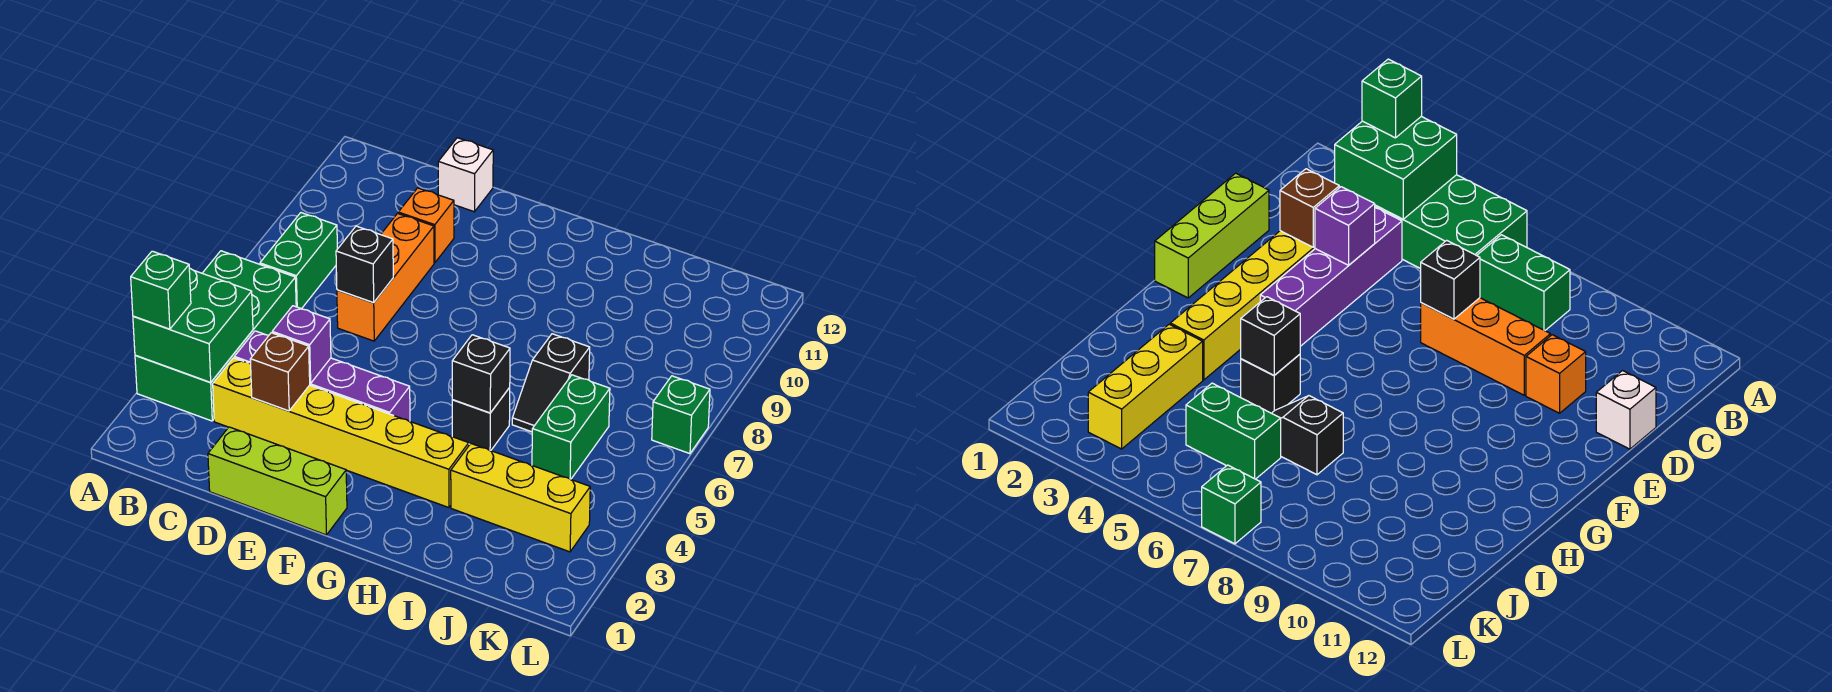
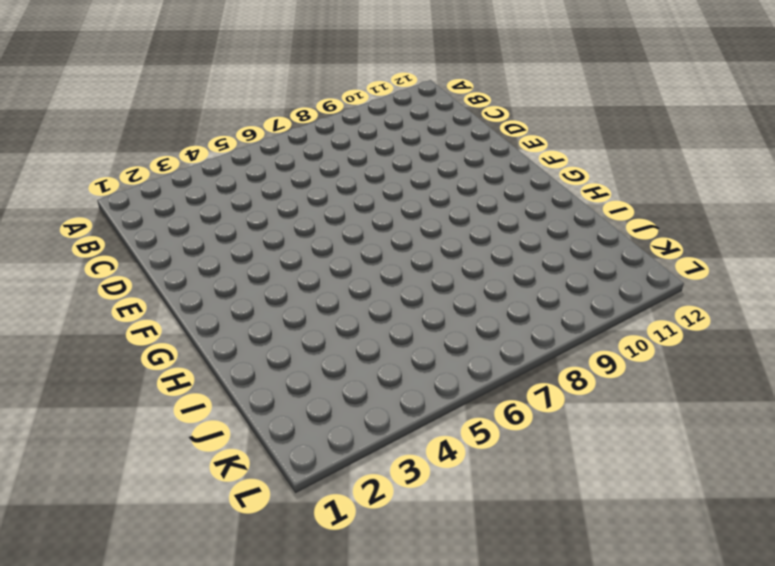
none -> green 2x4 brick [135,251,296,421]
none -> green 1x2 brick [260,213,337,309]
none -> yellow 1x6 brick [213,358,469,508]

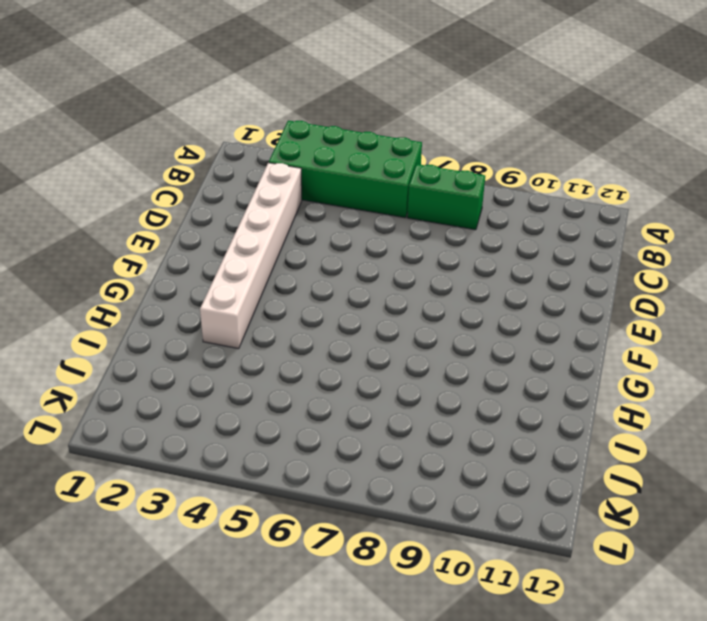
white 1x6 brick [200,163,302,349] -> yellow 1x6 brick [213,358,469,508]
none -> purple 1x4 brick [234,331,410,421]
none -> lime 1x3 brick [208,427,347,535]
none -> orange 1x3 brick [337,213,434,341]

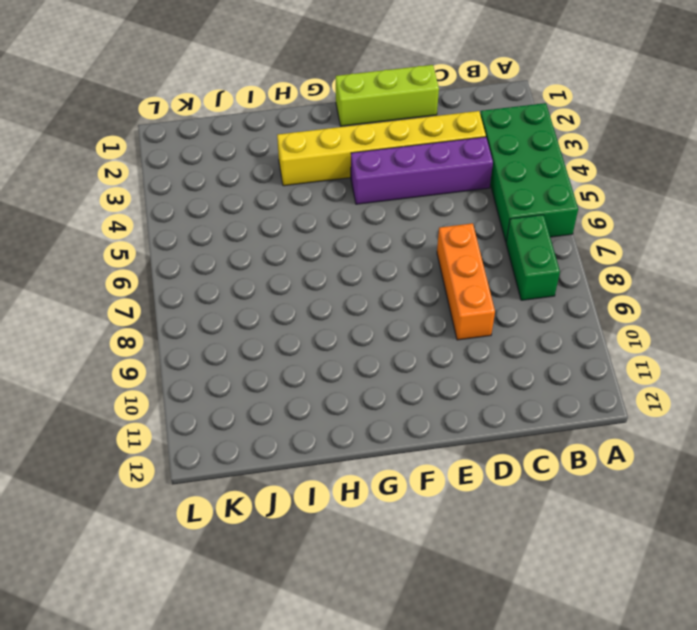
none -> orange 1x1 brick [398,188,454,263]
none -> white 1x1 brick [438,138,493,212]
none -> black 1x1 brick [452,388,510,450]

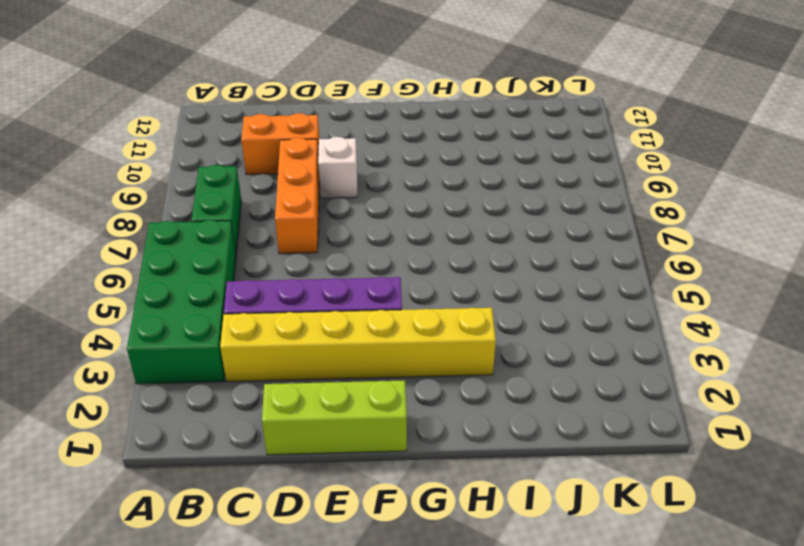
orange 1x2 brick [241,113,319,174] -> orange 1x1 brick [398,188,454,263]
white 1x1 brick [318,137,357,198] -> white 1x1 brick moved to [438,138,493,212]
none -> black 1x1 brick [452,388,510,450]
none -> yellow 1x3 brick [451,444,590,552]
none -> black 1x2 slope [512,334,590,432]

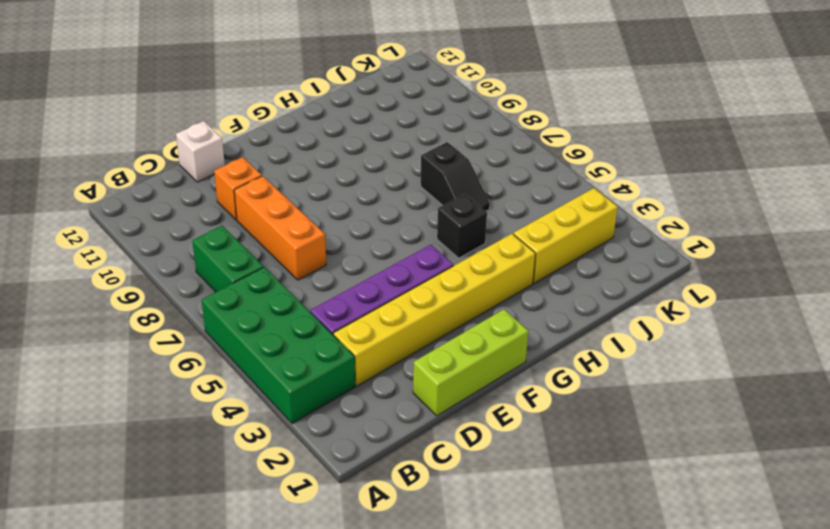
none -> green 1x2 brick [532,375,610,479]
none -> green 1x1 brick [652,376,710,454]
none -> green 2x2 brick [133,268,253,383]

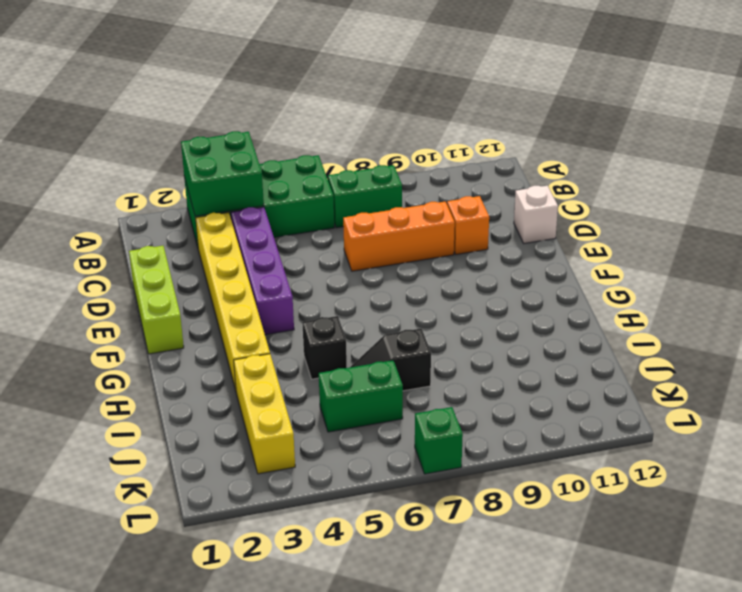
none -> brown 1x1 brick [250,333,310,411]
none -> purple 1x1 brick [272,306,331,383]
none -> black 1x1 brick [336,226,393,303]

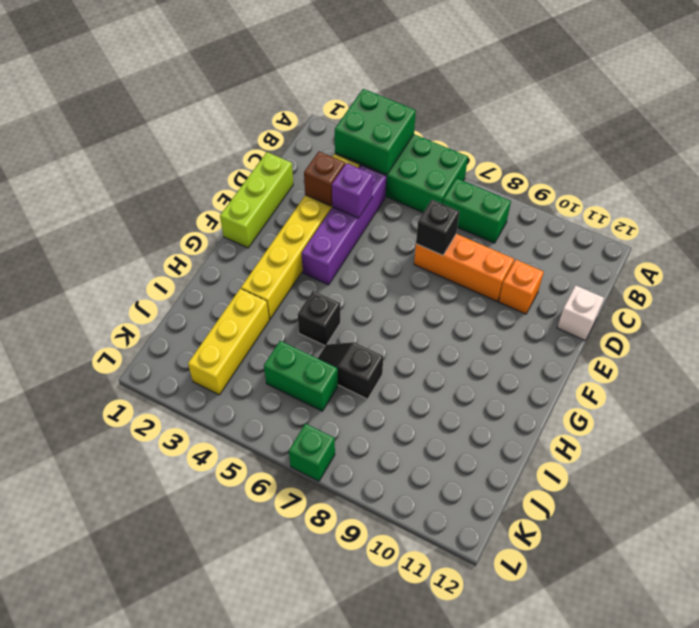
none -> black 1x1 brick [452,335,510,413]
none -> green 1x1 brick [131,251,191,329]

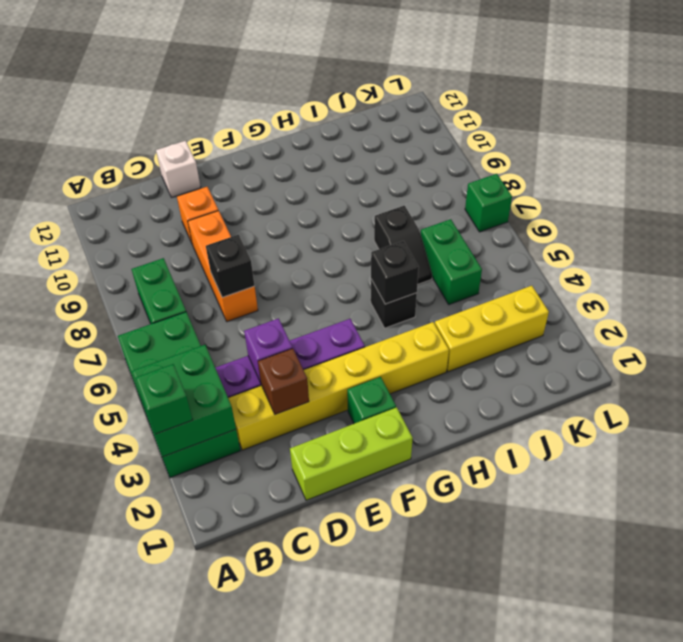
green 1x1 brick [347,377,396,424] -> none

